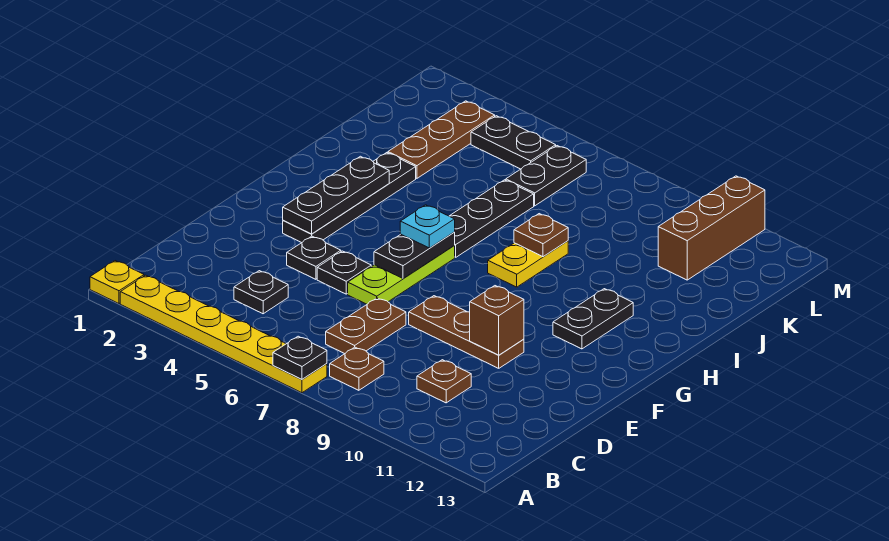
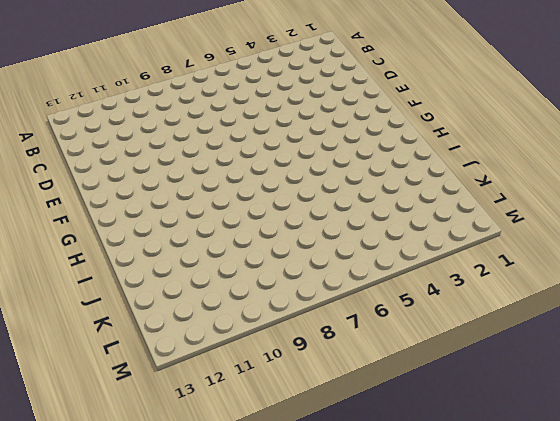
none -> yellow 1x1 plate [90,261,144,304]
none -> yellow 1x6 plate [120,275,327,393]
none -> brown 1x1 plate [330,347,384,390]

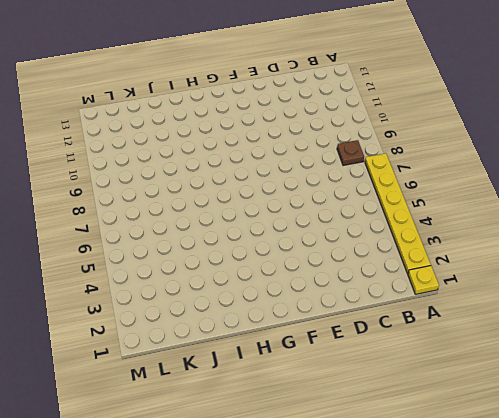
none -> black 1x1 plate [234,271,288,314]
none -> brown 1x2 plate [326,298,406,354]
none -> brown 1x1 plate [417,360,471,403]

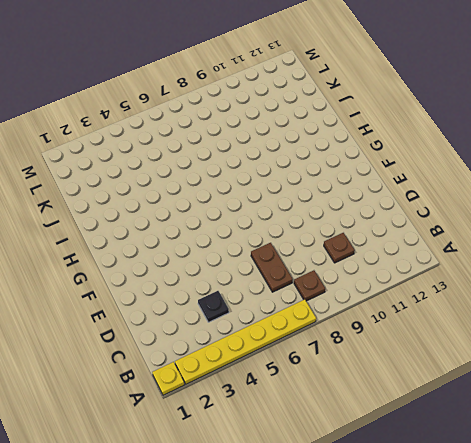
none -> black 1x1 plate [287,236,341,279]
none -> black 1x1 plate [317,251,371,294]
none -> lime 1x3 plate [348,246,455,304]

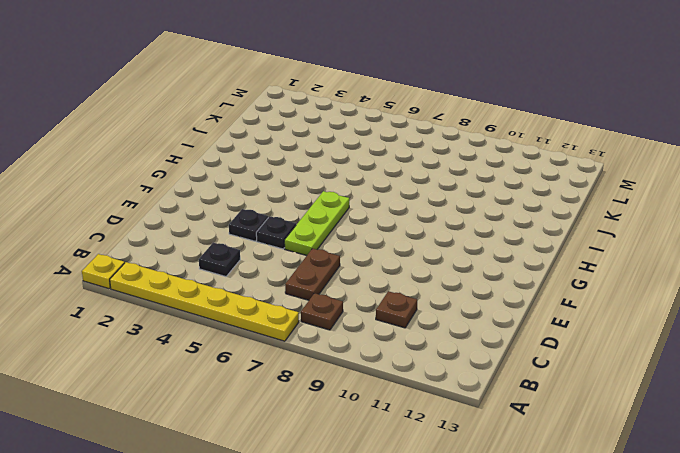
none -> brown 1x3 plate [409,296,524,368]
none -> black 1x4 plate [283,153,416,243]
none -> black 1x2 plate [553,289,633,349]

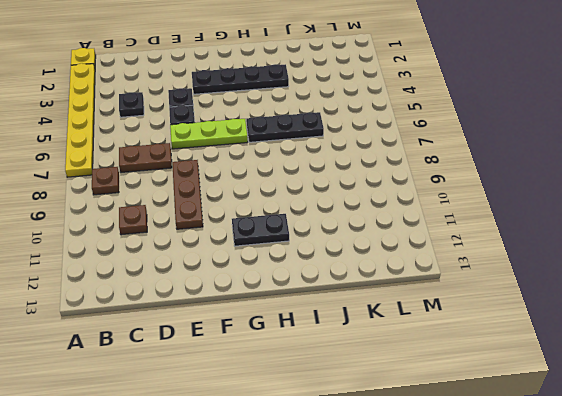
none -> yellow 1x2 plate [488,241,568,287]
none -> brown 1x3 plate [388,101,495,178]
none -> black 1x2 plate [506,146,586,206]

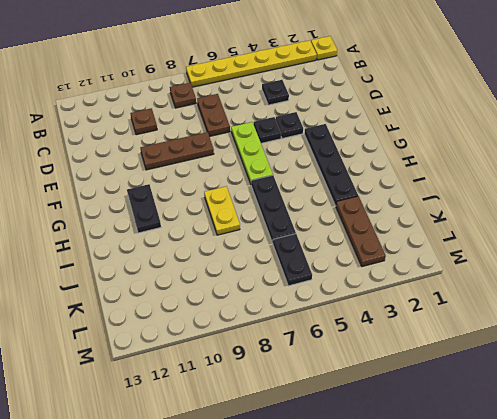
none -> brown 1x3 brick [658,176,765,280]
none -> black 1x2 plate [471,116,556,169]
none -> black 1x1 plate [273,336,327,380]

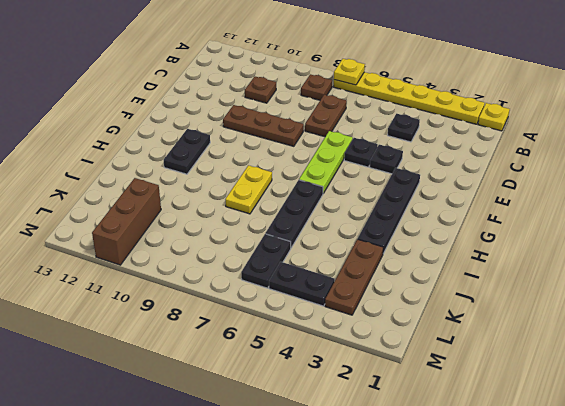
yellow 1x1 plate [334,59,365,85] -> black 1x1 plate [273,336,327,380]
none -> brown 1x1 brick [470,286,524,355]
none -> black 1x3 plate [283,156,389,234]
none -> black 1x2 plate [374,232,455,279]

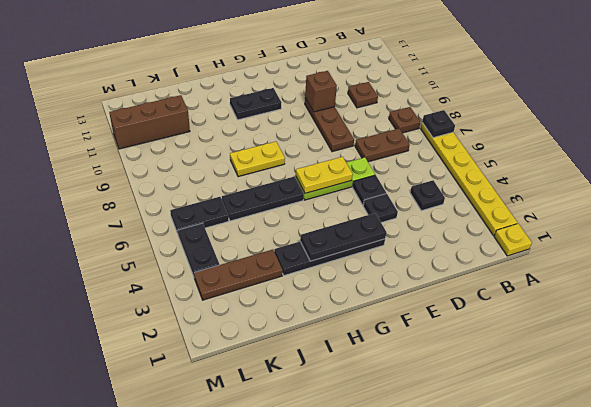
yellow 1x2 plate [296,157,353,193] -> black 1x2 plate [374,232,455,279]
none -> brown 1x1 plate [514,214,568,257]
none -> cyan 1x1 plate [400,205,455,248]

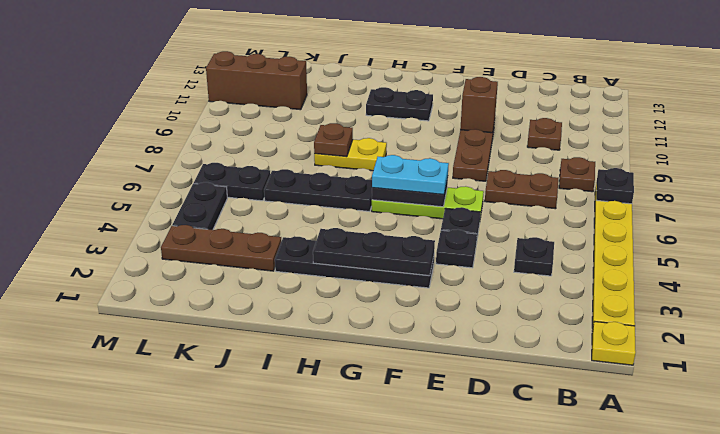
cyan 1x2 plate [372,155,449,195] -> cyan 1x1 plate [400,205,455,248]

